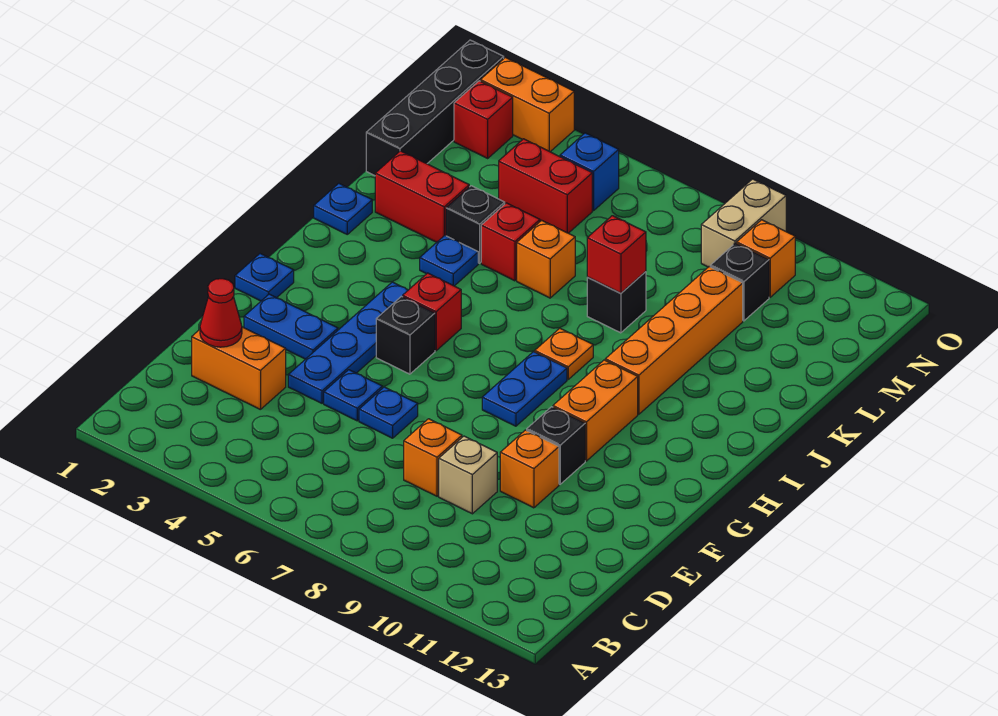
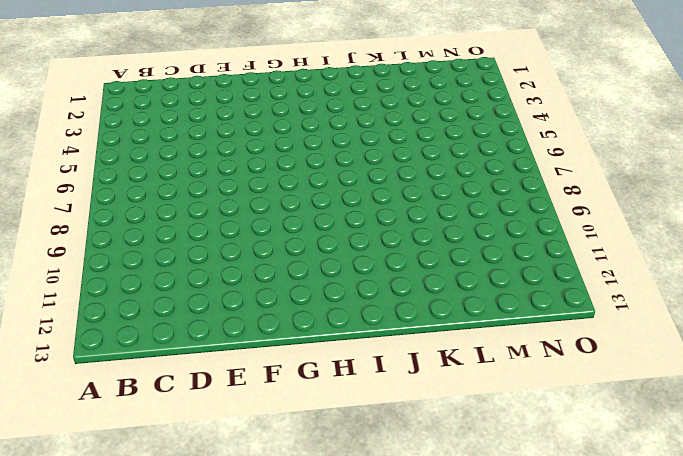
none -> orange 1x2 brick [192,327,286,410]
none -> orange 1x1 brick [404,419,462,496]
none -> tan 1x1 brick [439,436,497,514]
none -> blue 1x4 plate [288,282,408,403]

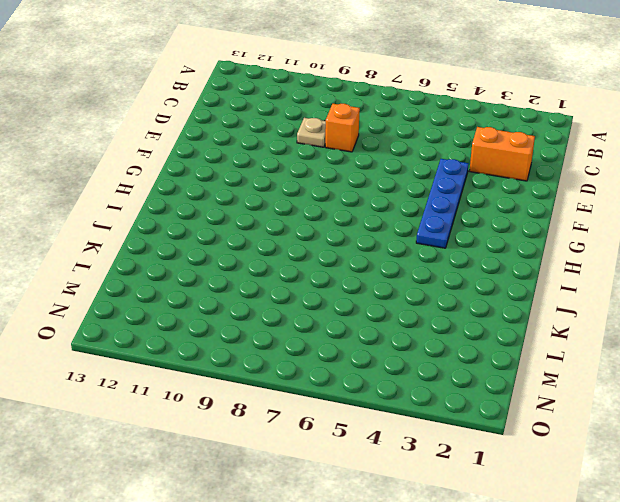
tan 1x1 plate [297,118,326,147] -> tan 1x1 brick [439,436,497,514]
none -> blue 1x1 plate [324,370,382,421]
none -> blue 1x1 plate [359,387,418,438]
none -> orange 1x1 brick [500,430,559,508]
none -> blue 1x2 plate [244,294,338,359]

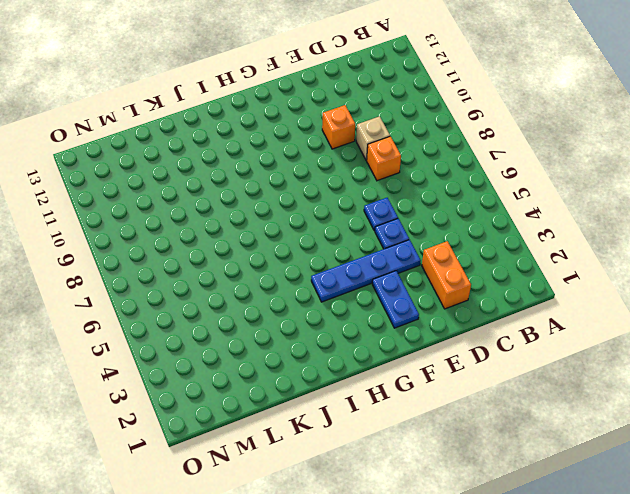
none -> black 1x1 brick [527,407,585,484]
none -> blue 1x1 plate [235,254,294,301]
none -> black 1x1 brick [376,296,435,374]
none -> blue 1x2 plate [482,352,567,426]

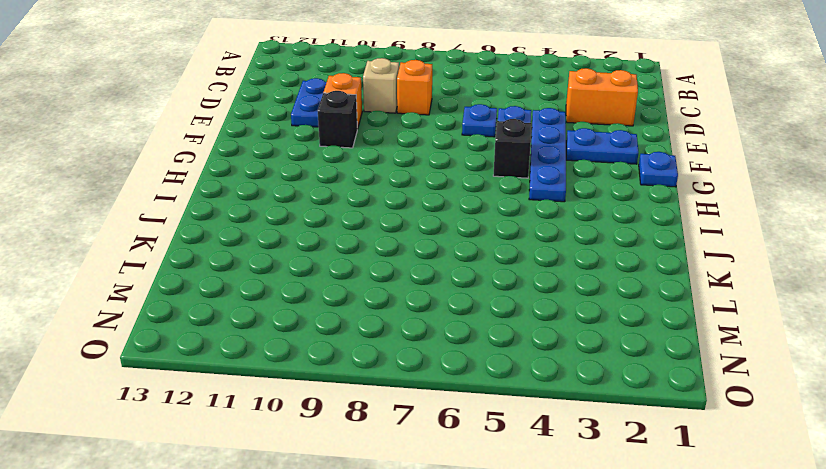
blue 1x2 plate [291,78,327,127] -> blue 1x2 plate moved to [482,352,567,426]
none -> orange 1x2 brick [553,360,638,461]
none -> red 1x1 brick [403,273,461,351]
none -> orange 1x1 plate [535,328,593,379]
none -> orange 1x4 brick [605,267,743,414]

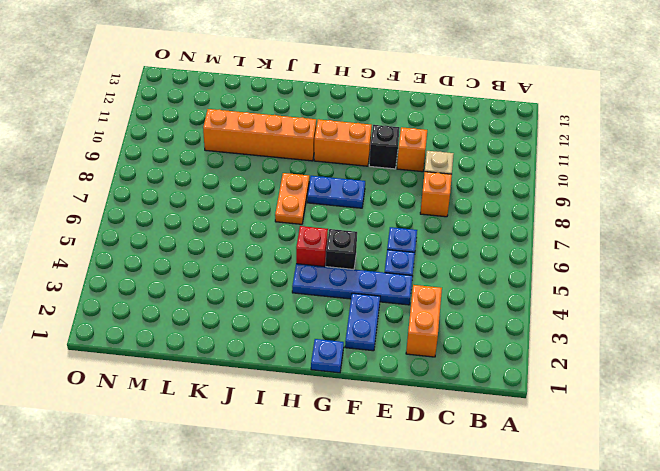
orange 1x2 plate [275,173,309,224] -> orange 1x1 plate [535,328,593,379]
none -> blue 1x1 plate [314,183,372,234]
none -> blue 1x1 plate [420,235,478,286]
none -> red 1x2 brick [375,151,469,242]
none -> black 1x1 brick [446,186,505,263]

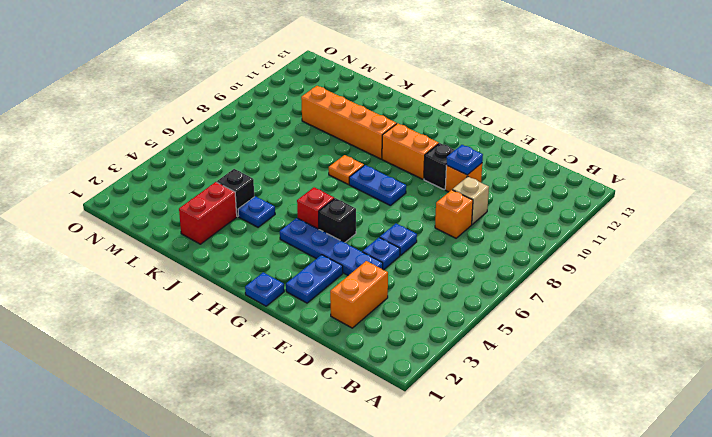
blue 1x1 plate [446,145,483,175] -> blue 1x1 plate moved to [314,183,372,234]
none -> red 1x1 brick [481,203,540,281]
none -> orange 1x1 brick [517,220,575,298]
none -> black 1x1 brick [587,272,646,333]
none -> black 1x4 brick [366,40,504,176]

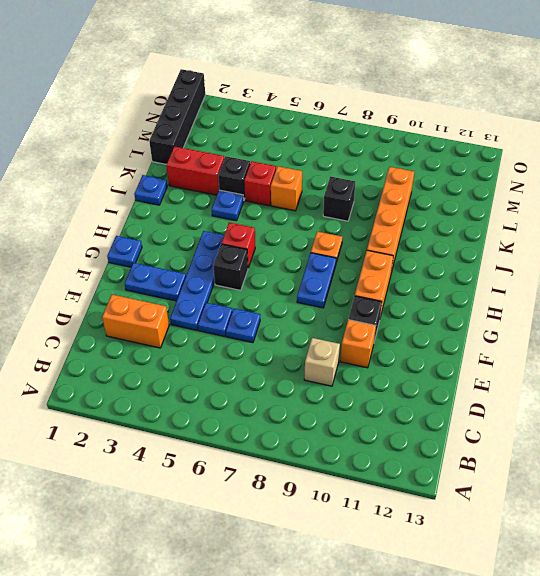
none -> orange 1x1 brick [404,419,462,496]
none -> red 1x2 brick [499,139,592,233]
none -> black 1x1 brick [710,243,769,321]
none -> red 1x1 brick [454,81,513,158]

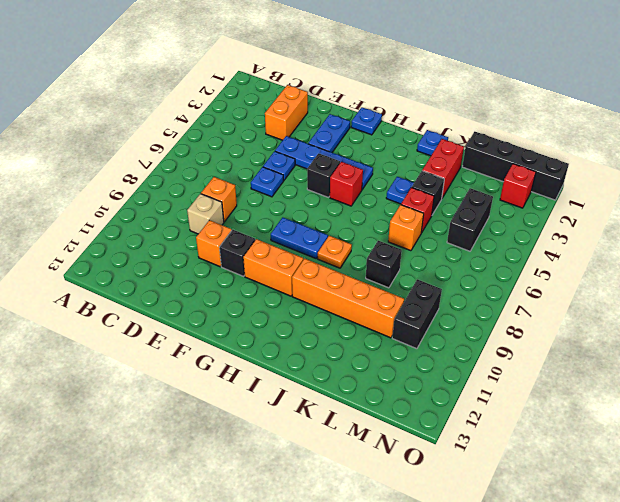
black 1x2 brick [447,188,493,251] -> red 1x2 brick [499,139,592,233]
black 1x2 brick [392,279,442,349] -> black 1x1 brick [710,243,769,321]
none -> blue 1x1 brick [560,133,619,211]
none -> tan 1x2 brick [701,179,786,267]
none -> orange 1x1 brick [737,220,795,297]
none -> orange 1x2 brick [480,57,574,152]

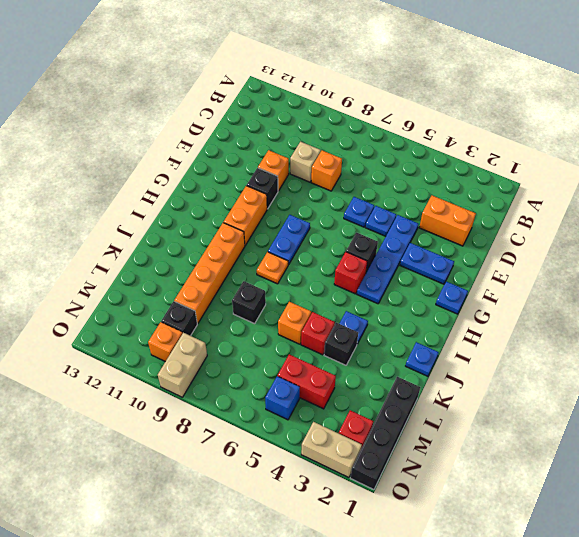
tan 1x2 brick [301,422,362,478] -> orange 1x2 brick [480,57,574,152]
none -> red 1x2 brick [375,151,469,242]
none -> red 1x1 cone [200,279,242,347]
none -> red 1x1 brick [587,216,646,293]

